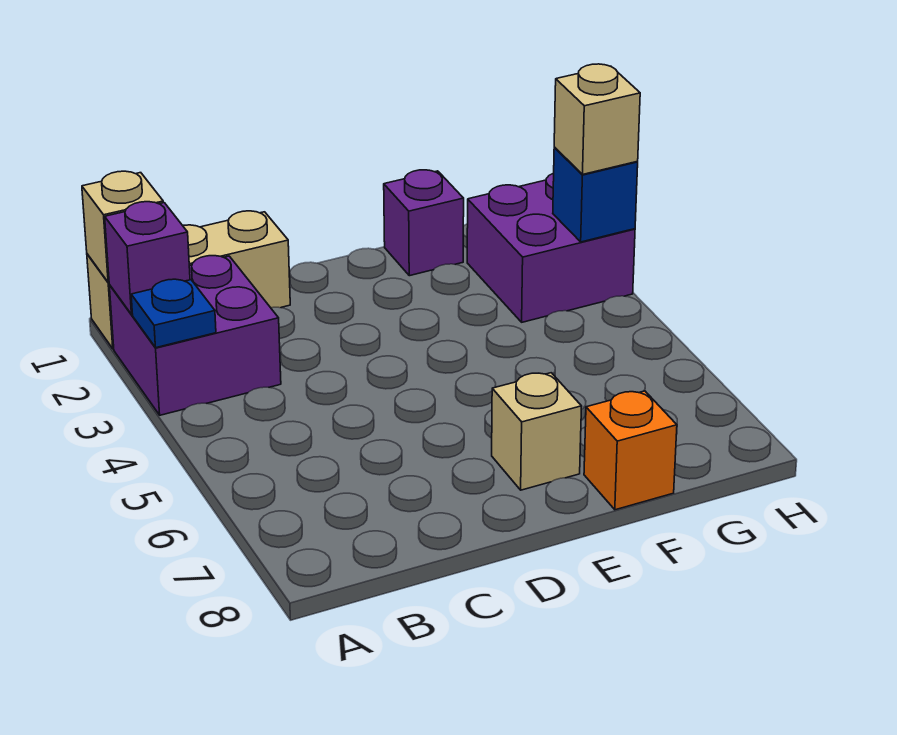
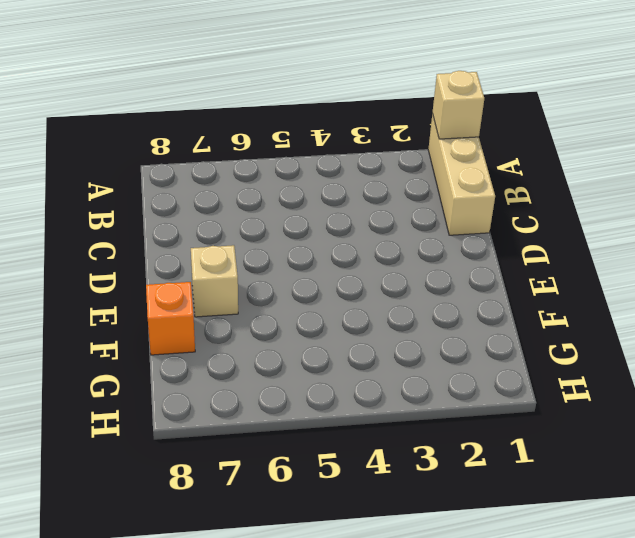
none -> purple 2x2 brick [109,256,281,415]
none -> purple 1x1 brick [384,170,464,276]

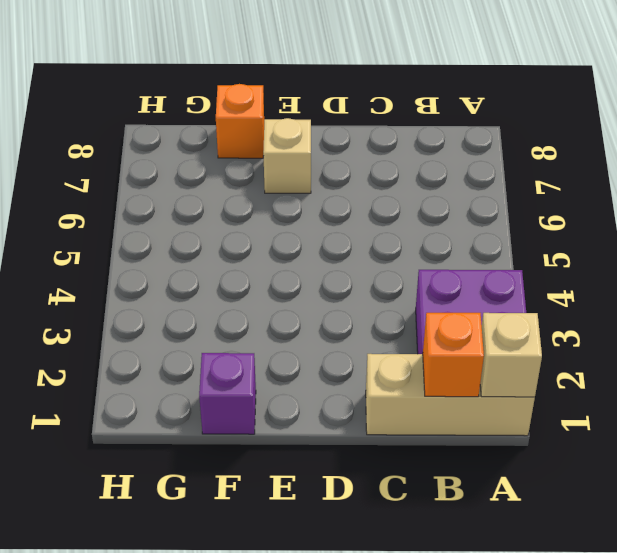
orange 1x1 brick [423,313,484,397] -> none
none -> purple 2x2 brick [467,173,635,322]
none -> purple 1x1 brick [105,202,190,315]

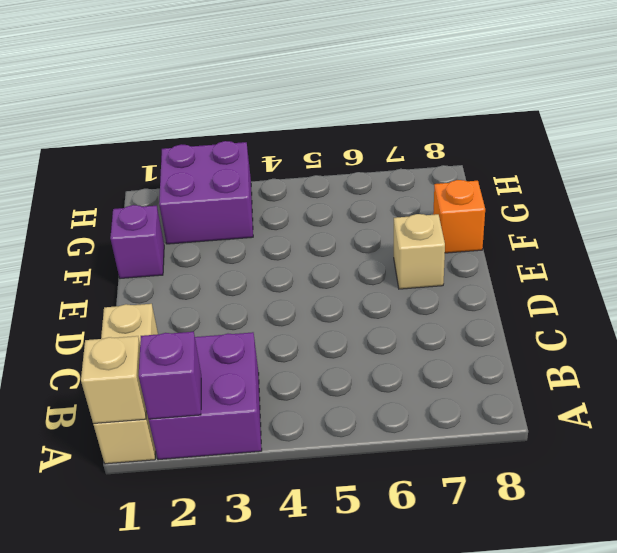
none -> blue 1x1 plate [131,279,216,348]
none -> blue 1x1 brick [553,148,638,242]

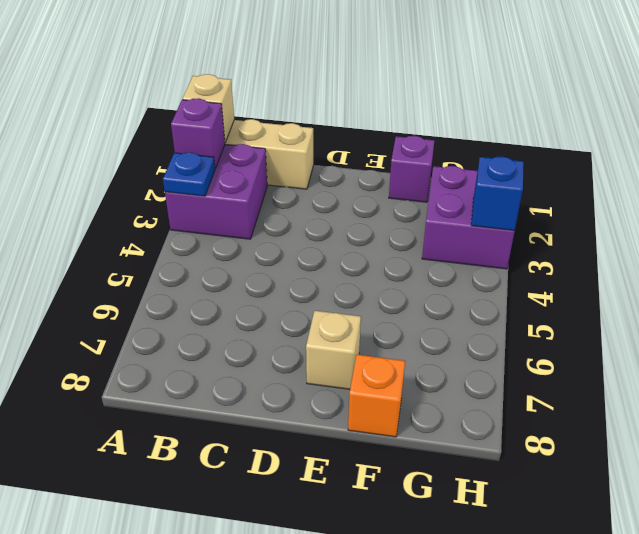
none -> tan 1x1 brick [554,64,640,174]

